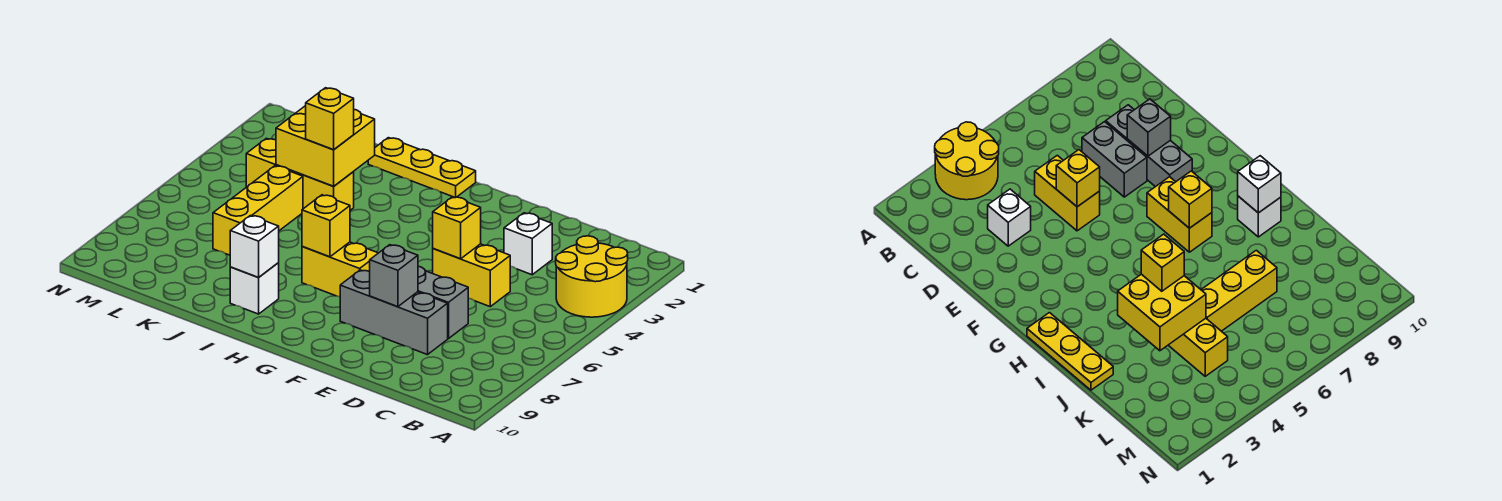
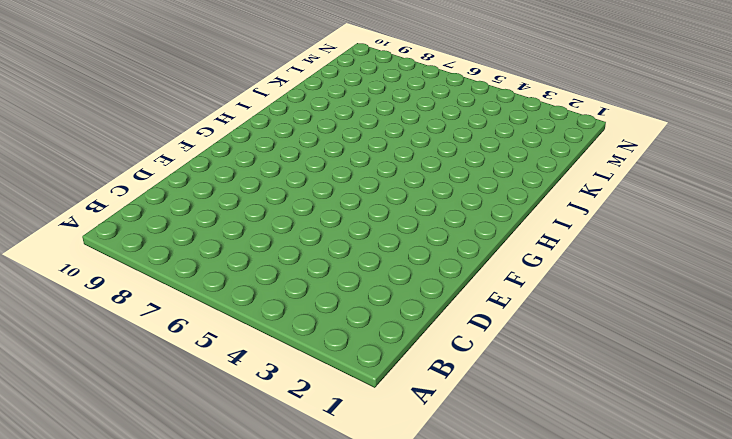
none -> yellow 2x2 round brick [556,236,628,317]
none -> white 1x1 brick [504,213,552,275]
none -> yellow 1x2 brick [433,244,510,307]

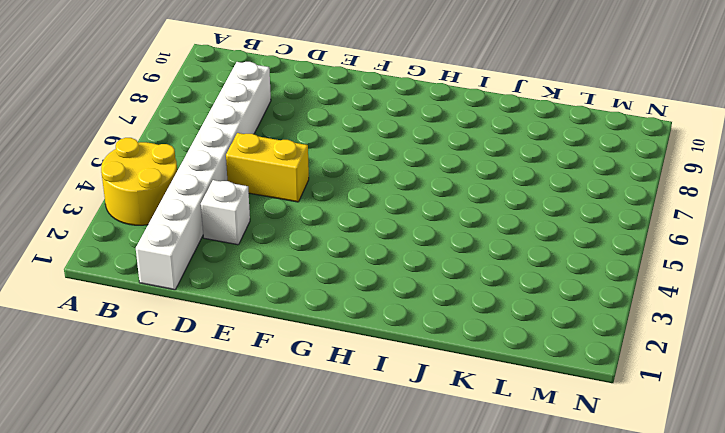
white 1x8 brick [136,62,271,290] -> none
none -> grey 1x2 brick [418,266,468,339]
none -> grey 1x3 brick [340,270,448,355]
none -> yellow 1x2 brick [302,242,378,297]

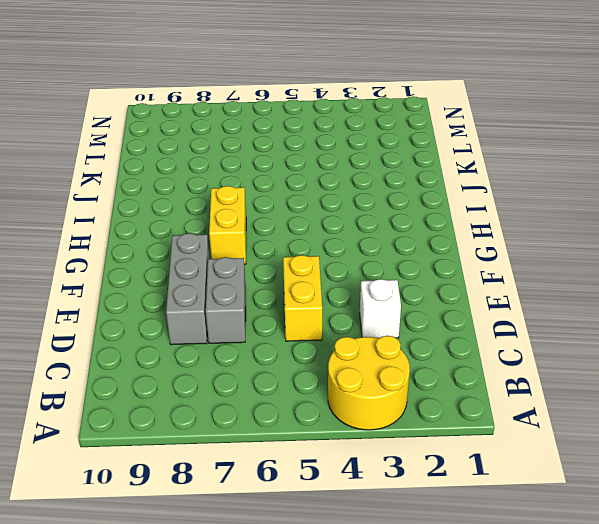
none -> yellow 1x3 plate [368,138,476,198]
none -> white 1x1 brick [230,263,279,314]
none -> yellow 1x3 brick [246,138,354,210]

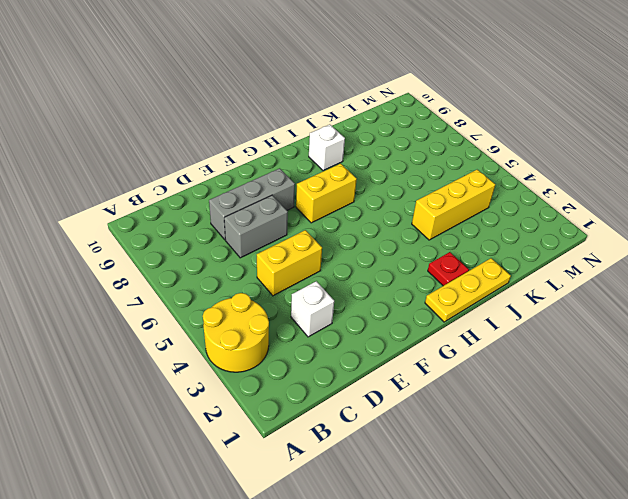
red 1x1 plate [428,252,469,286] -> none
none -> yellow 1x3 brick [213,166,303,255]
none -> yellow 1x1 brick [433,197,481,259]
none -> grey 1x1 brick [370,245,418,307]

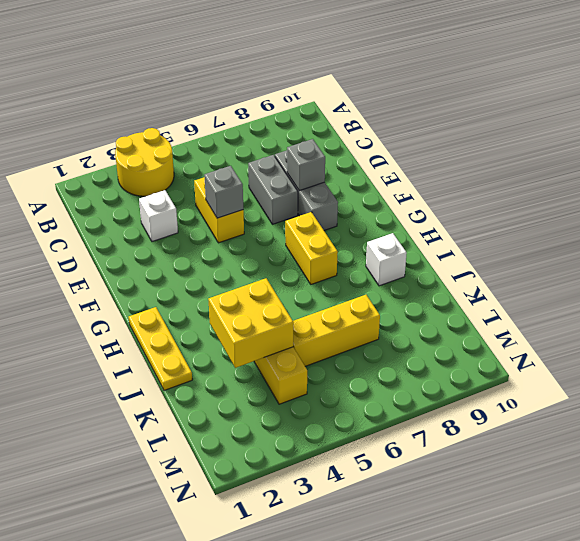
grey 1x1 brick [204,166,243,218] -> yellow 1x1 brick [433,197,481,259]
none -> yellow 1x1 brick [302,195,350,257]
none -> white 1x1 brick [230,216,279,278]
none -> yellow 1x1 brick [306,88,354,150]

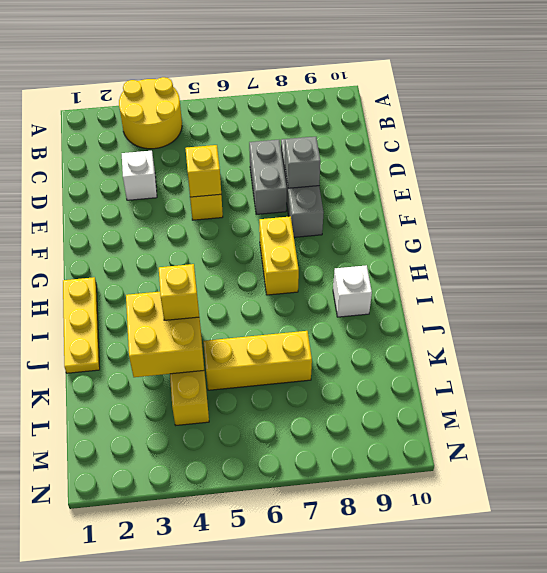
none -> yellow 1x1 brick [302,195,350,257]
none -> white 1x1 brick [230,216,279,278]

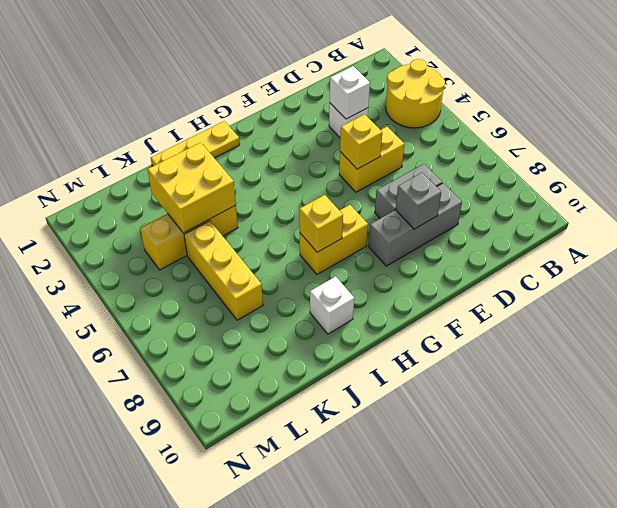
white 1x1 brick [330,66,370,119] -> white 1x1 brick moved to [230,216,279,278]
none -> yellow 1x1 brick [306,88,354,150]

